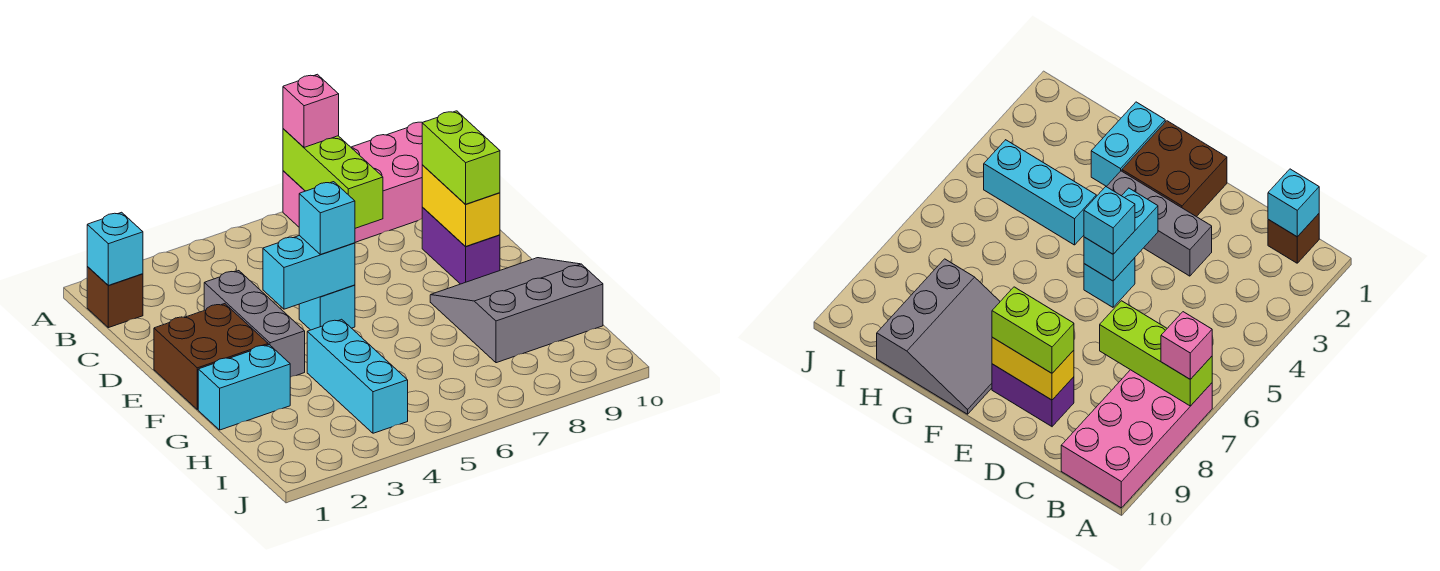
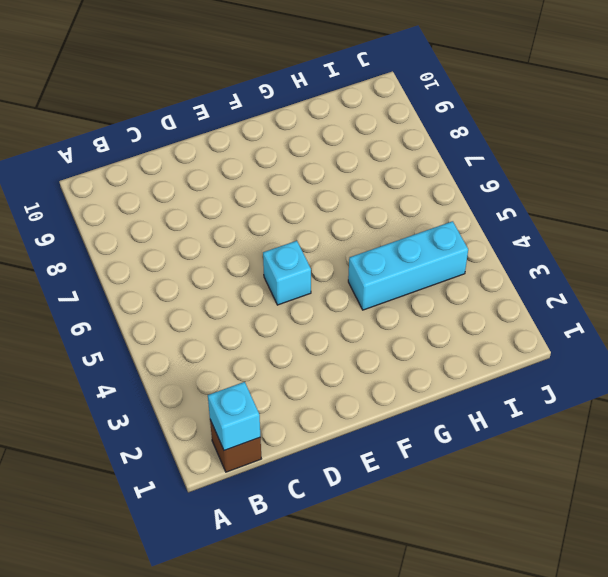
none -> pink 2x4 brick [283,122,422,242]
none -> grey 1x3 brick [204,271,305,377]
none -> purple 1x2 brick [422,207,500,284]

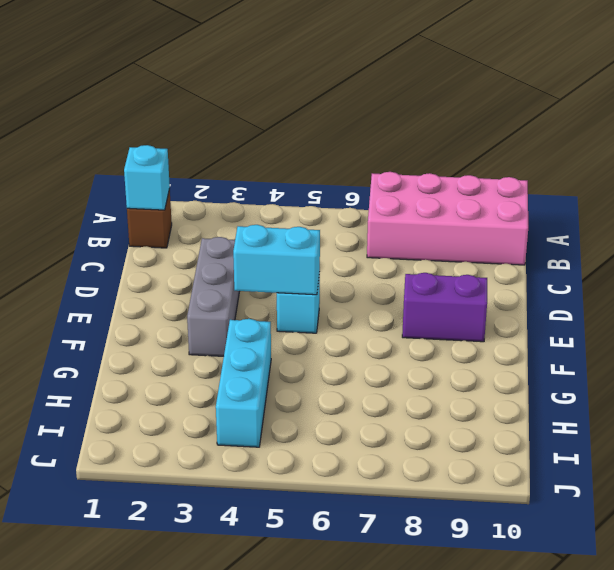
purple 1x2 brick [402,273,487,342] -> purple 1x2 brick turned to [422,207,500,284]
none -> brown 2x2 brick [154,304,268,410]
none -> grey 3x3 slope [430,258,603,363]
none -> cyan 1x2 brick [198,345,290,430]

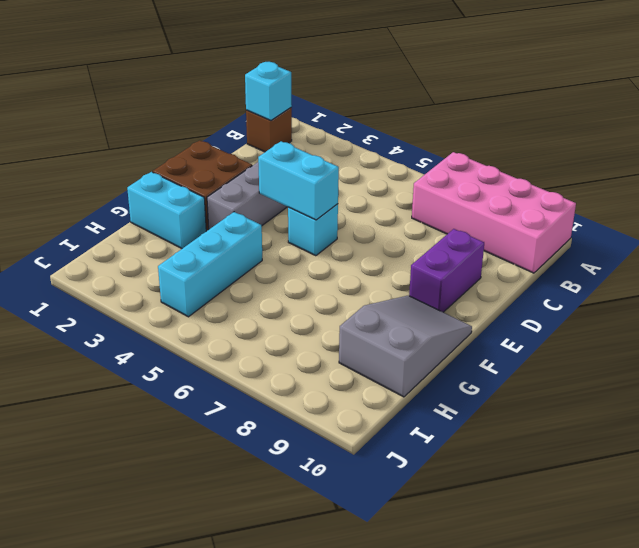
grey 2x3 slope [339,296,472,397] -> grey 3x3 slope [430,258,603,363]
none -> lime 1x3 brick [283,129,383,228]
none -> yellow 1x2 brick [422,165,500,247]
none -> pink 1x1 brick [283,74,339,147]

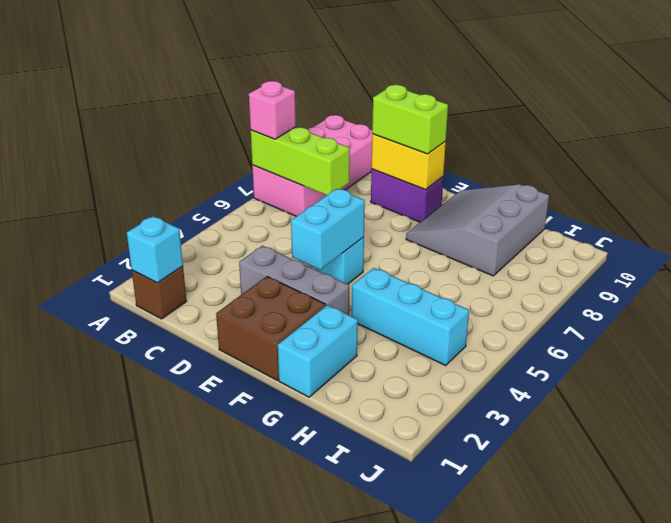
none -> cyan 1x1 brick [299,182,355,255]

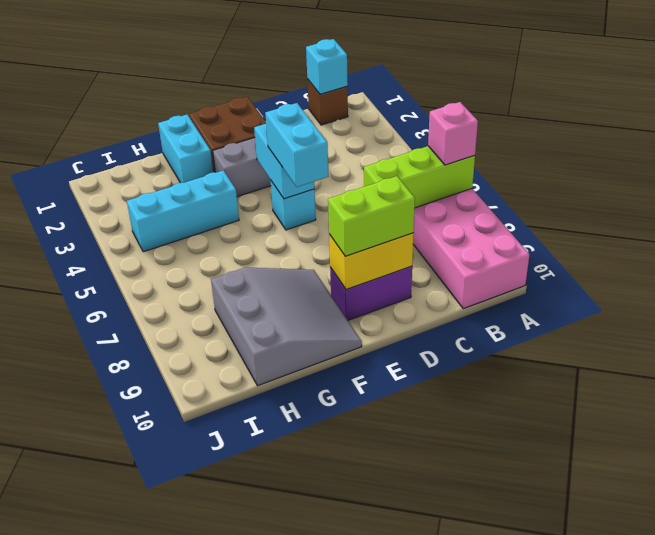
cyan 1x2 brick [265,103,328,187] -> cyan 1x1 brick [299,182,355,255]

